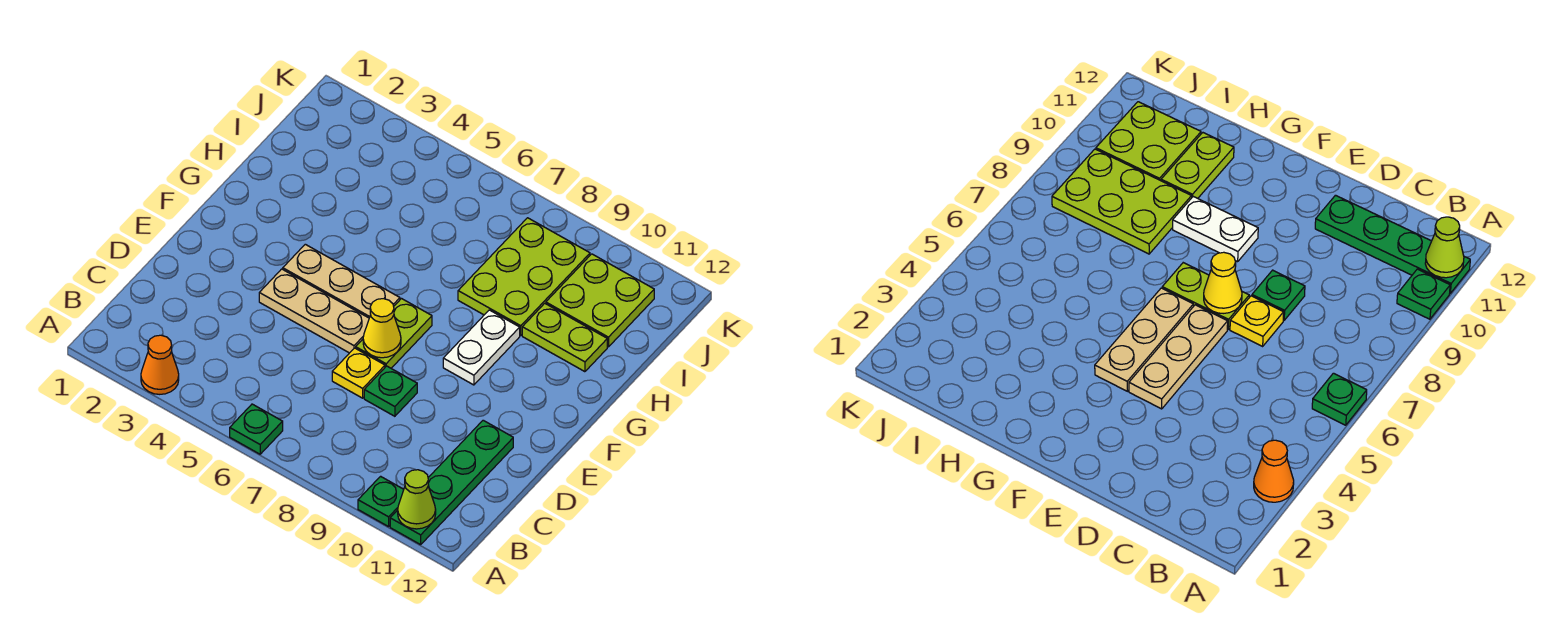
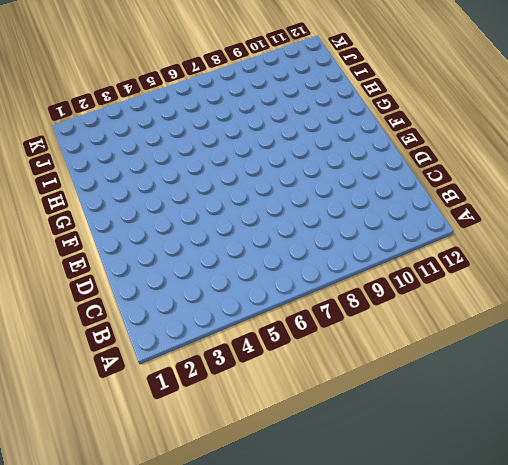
none -> orange 1x1 cone [141,335,179,394]
none -> green 1x1 plate [230,404,283,454]
none -> green 1x1 plate [358,476,404,527]

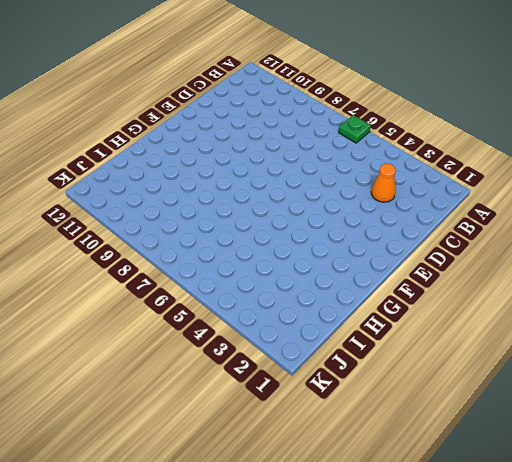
orange 1x1 cone [371,164,396,202] -> orange 1x1 cone moved to [141,335,179,394]
none -> green 1x1 plate [358,476,404,527]
none -> green 1x4 plate [390,420,513,545]
none -> yellow 1x1 plate [332,348,385,398]

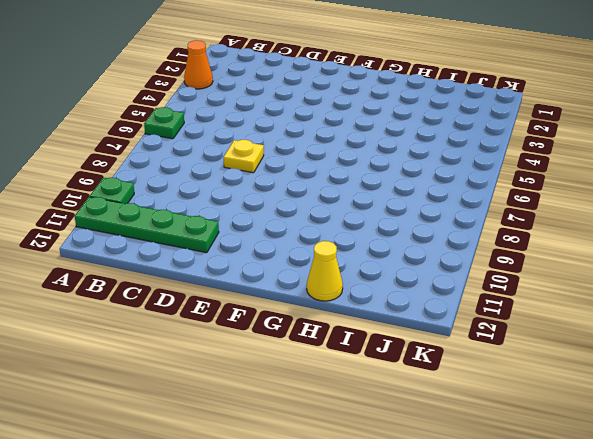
yellow 1x1 cone [307,241,343,301] -> yellow 1x1 cone moved to [363,299,401,358]
none -> green 1x1 plate [364,366,417,416]
none -> tan 1x3 plate [259,269,369,353]
none -> lime 1x2 plate [356,299,432,368]

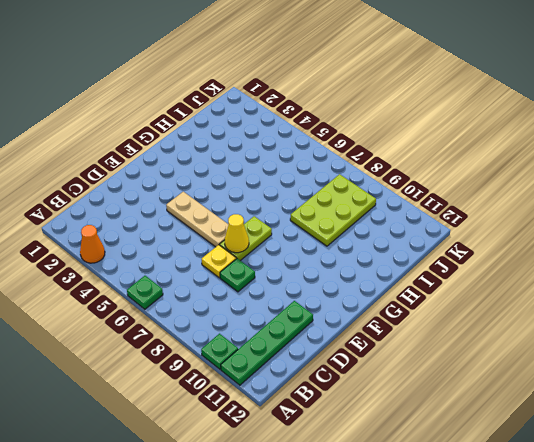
none -> tan 1x3 plate [283,244,400,318]
none -> white 1x2 plate [443,310,520,385]
none -> lime 1x2 plate [522,303,607,372]

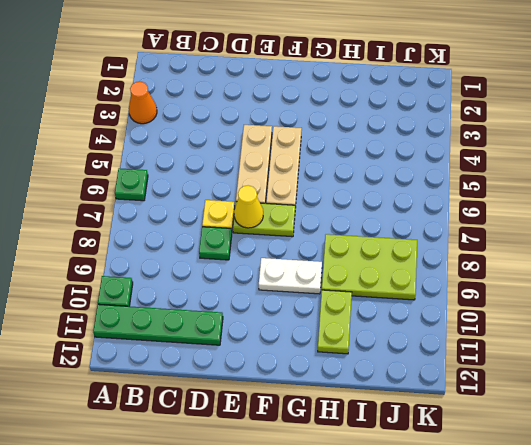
none -> lime 2x2 plate [546,254,654,347]
none -> lime 1x1 cone [398,470,436,529]

